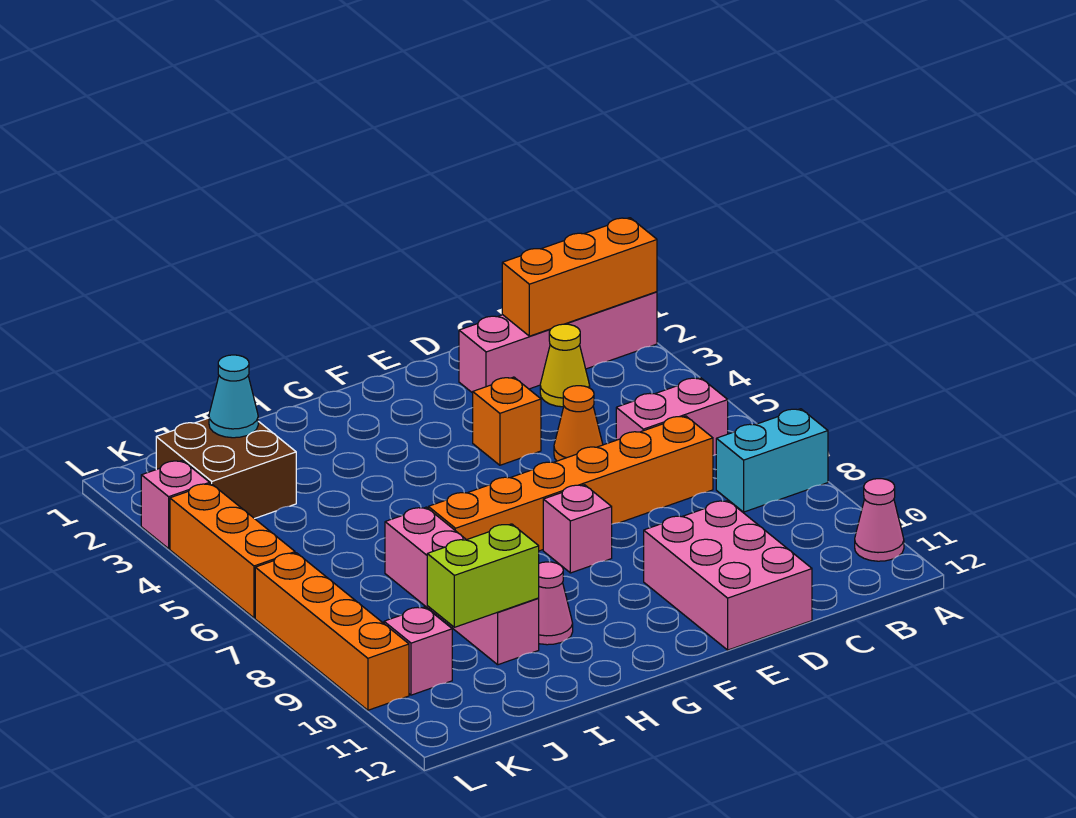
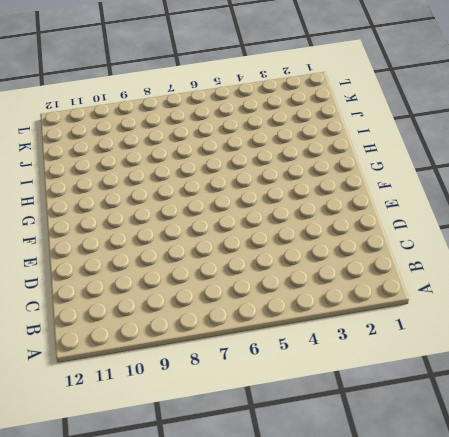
none -> pink 1x4 brick [459,292,657,393]
none -> cyan 1x2 brick [716,409,828,512]
none -> pink 1x1 cone [855,479,904,561]

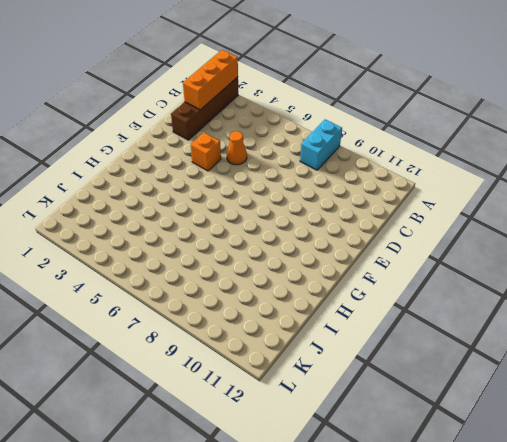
brown 1x4 brick [171,77,238,140] -> pink 1x4 brick [459,292,657,393]
none -> pink 1x1 cone [855,479,904,561]
none -> pink 1x2 brick [616,378,728,455]
none -> yellow 1x1 cone [540,324,590,407]

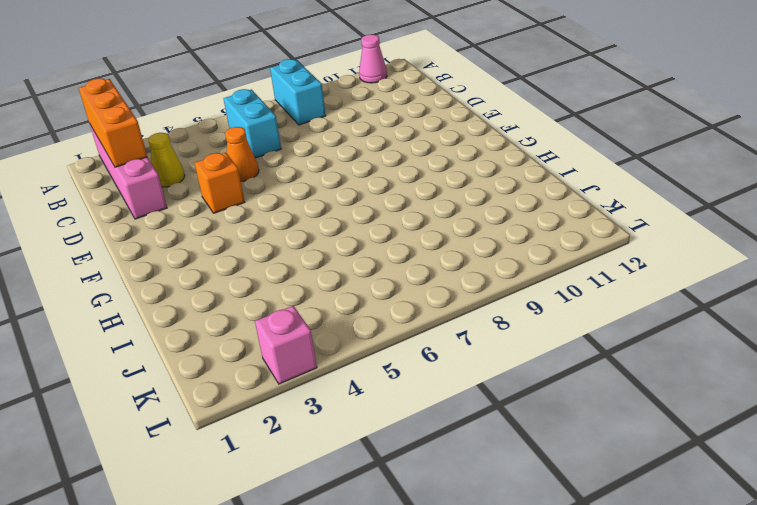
cyan 1x2 brick [224,89,281,158] -> pink 1x2 brick [616,378,728,455]
none -> orange 1x6 brick [428,416,713,551]
none -> pink 2x3 brick [644,501,812,650]
none -> pink 1x1 brick [543,485,612,573]

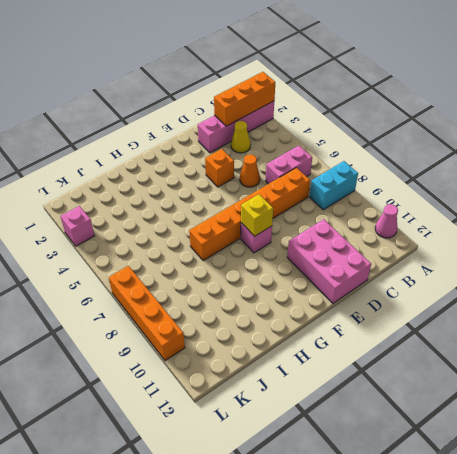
yellow 1x1 brick [241,194,273,236] -> none
none -> pink 1x1 cone [539,562,573,645]
none -> pink 1x4 brick [385,507,539,665]
none -> brown 2x2 brick [156,418,296,519]

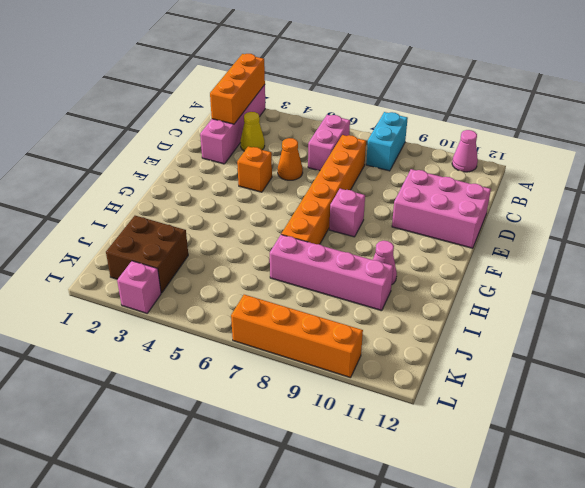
none -> pink 1x1 brick [384,607,452,695]
none -> orange 1x3 brick [170,484,295,618]
none -> lime 1x2 brick [427,524,539,627]

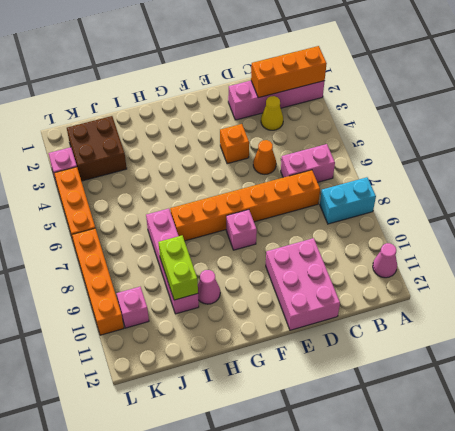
lime 1x2 brick [158,236,198,300] -> lime 1x2 brick turned to [427,524,539,627]
none -> cyan 1x1 cone [209,355,258,438]

